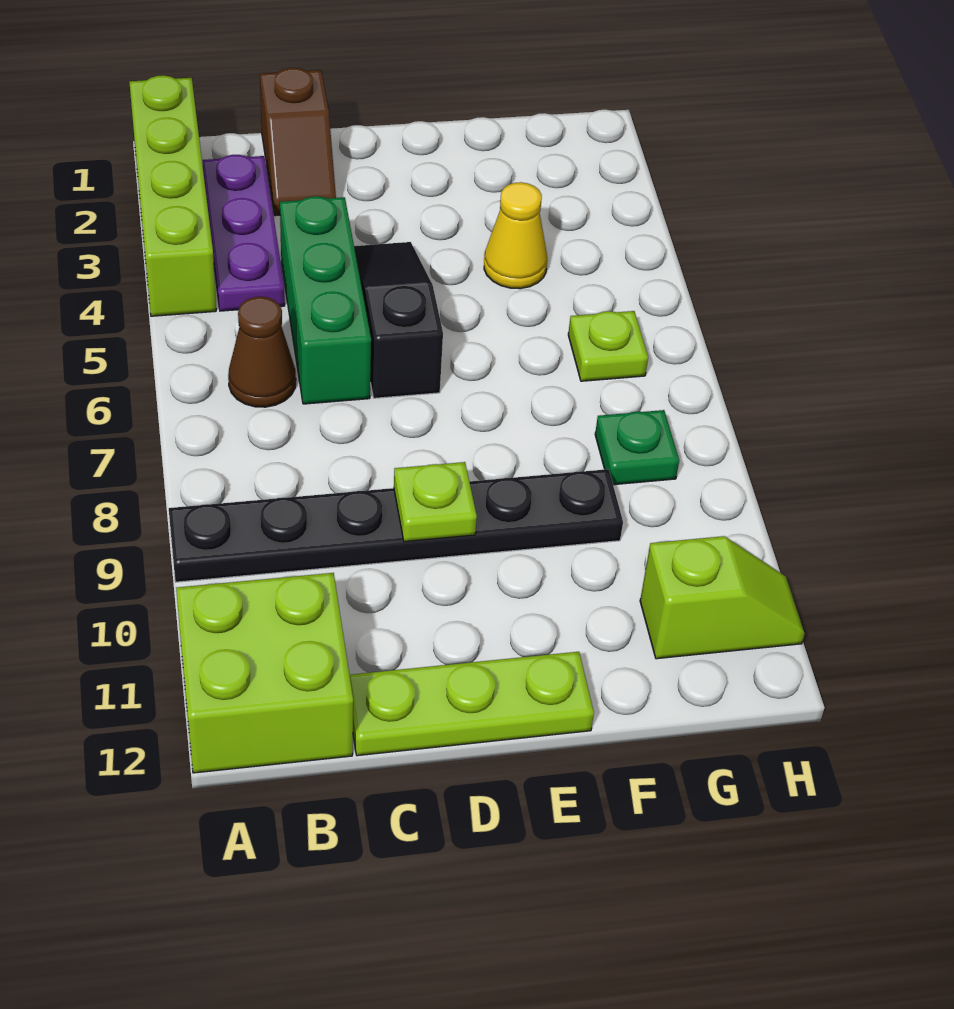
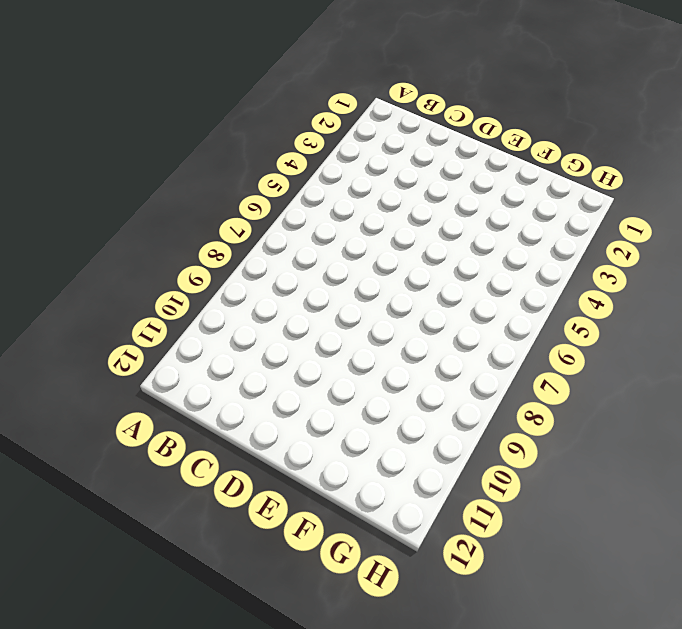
none -> lime 1x4 brick [129,75,216,316]
none -> black 1x6 plate [169,469,623,582]
none -> lime 2x2 brick [176,573,353,773]

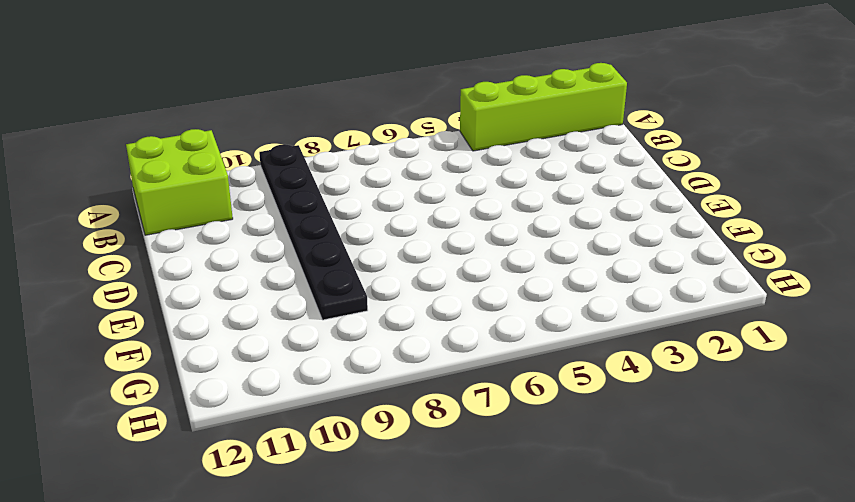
none -> purple 1x3 plate [202,155,285,311]
none -> brown 1x1 cone [228,297,296,407]
none -> brown 1x2 slope [260,68,336,216]

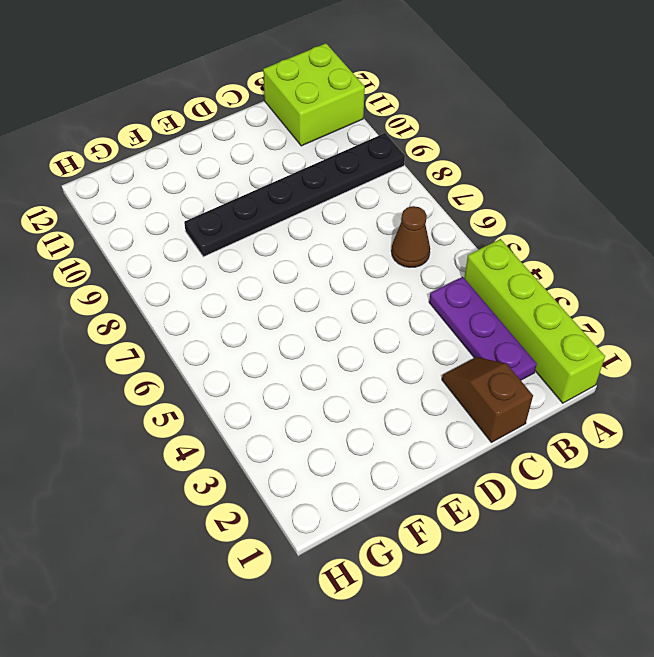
none -> green 1x3 brick [280,196,371,404]
none -> lime 1x3 plate [350,652,594,756]
none -> black 1x3 slope [354,242,443,398]

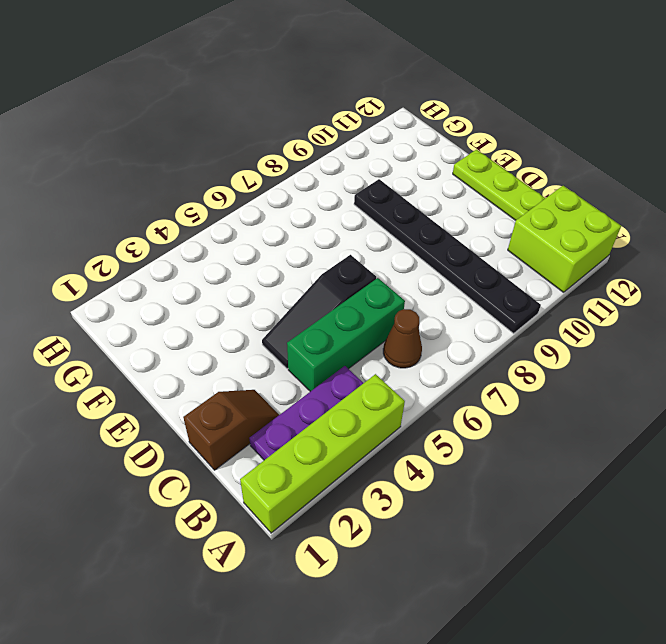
none -> yellow 1x1 cone [484,182,547,289]
none -> lime 1x1 plate [568,311,648,381]
none -> green 1x1 plate [595,410,679,485]

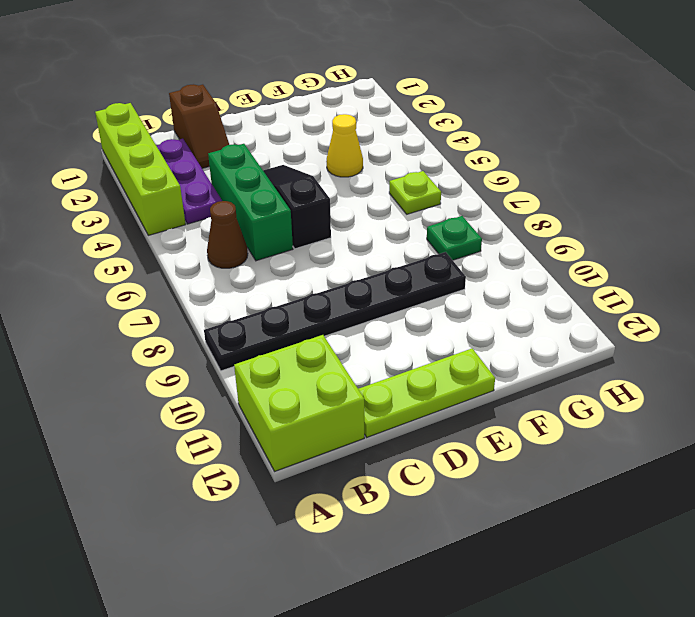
none -> lime 1x2 slope [640,536,805,659]
none -> lime 1x1 plate [394,462,477,542]

